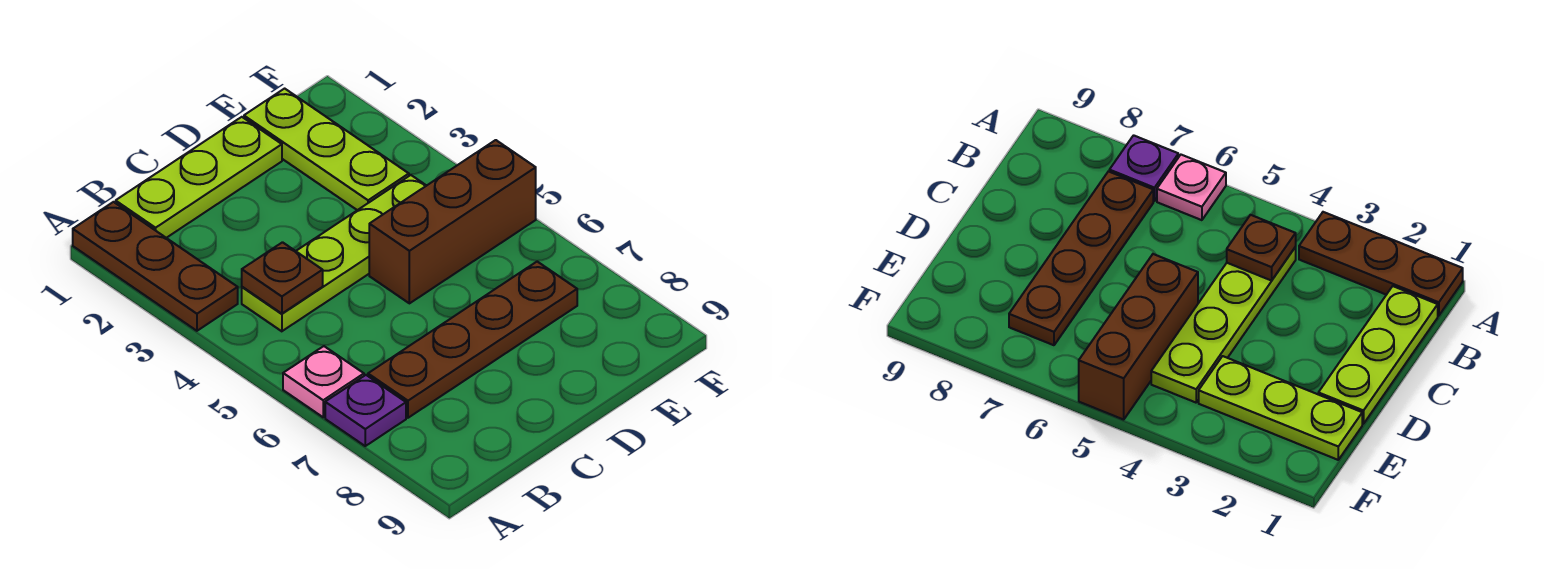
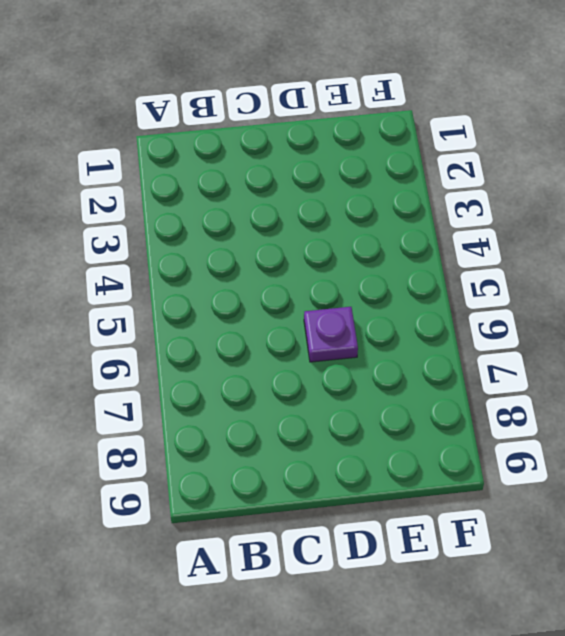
purple 1x1 plate [304,307,358,362] -> purple 1x1 plate moved to [325,375,406,446]
none -> brown 1x3 plate [73,202,238,331]
none -> pink 1x1 plate [283,346,364,417]

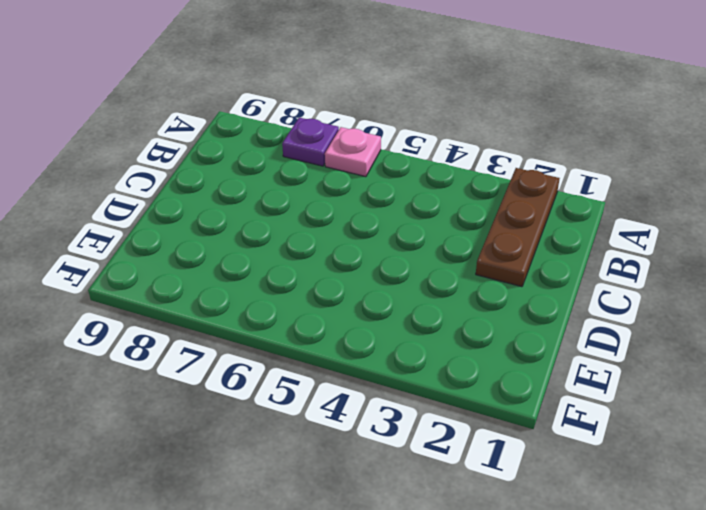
brown 1x3 plate [476,168,560,287] -> brown 1x3 plate turned to [73,202,238,331]
none -> lime 1x3 plate [116,117,282,238]
none -> lime 1x4 plate [242,175,426,331]

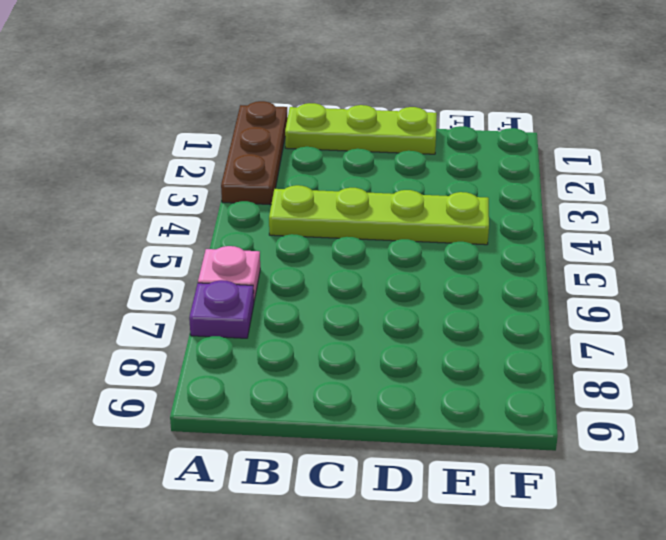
none -> brown 1x4 plate [368,262,577,418]
none -> brown 1x3 brick [369,140,536,303]

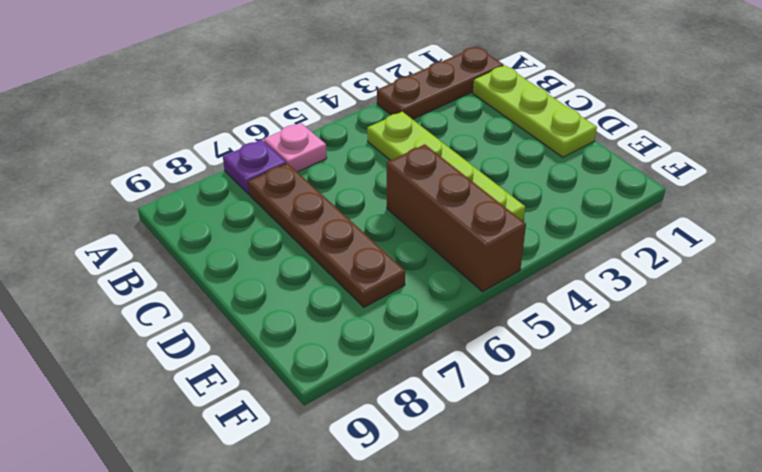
none -> lime 1x3 plate [244,89,409,210]
none -> brown 1x1 plate [242,242,323,314]

